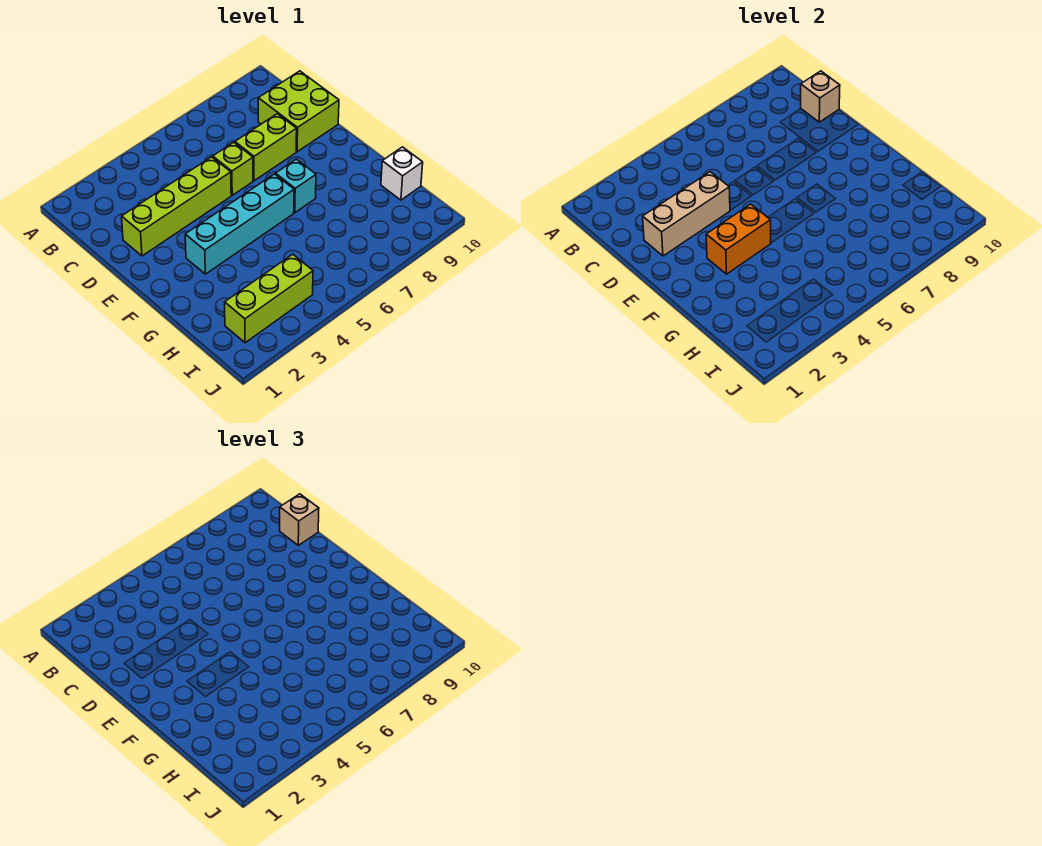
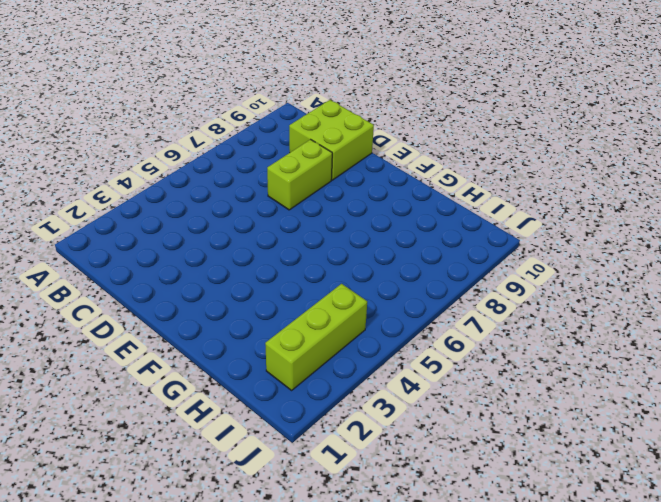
none -> lime 1x4 brick [122,157,231,256]
none -> lime 1x1 brick [213,142,253,195]
none -> cyan 1x4 brick [185,174,294,274]

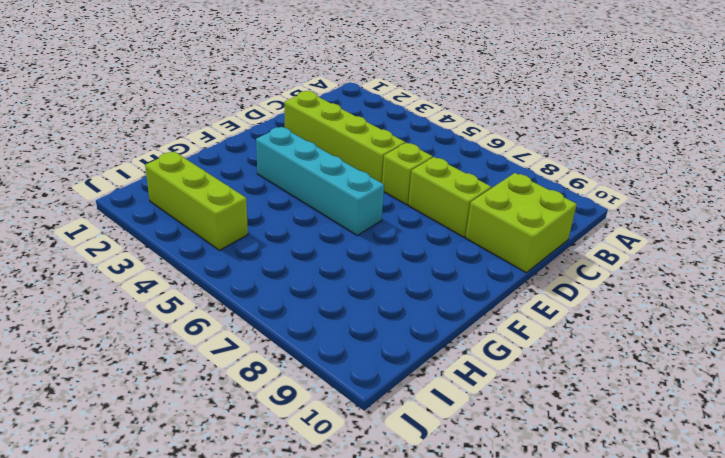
none -> cyan 1x1 brick [276,159,316,213]
none -> white 1x1 brick [381,147,423,200]
none -> tan 1x1 brick [801,71,840,122]

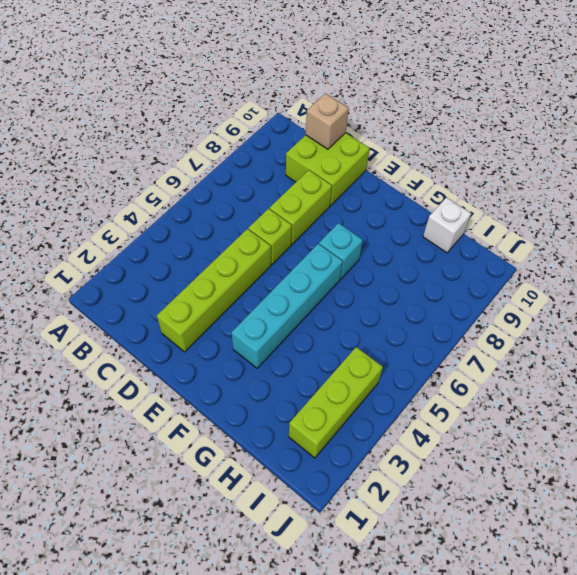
none -> tan 1x3 brick [643,172,730,256]
none -> orange 1x2 brick [706,204,771,274]
none -> tan 1x1 brick [280,494,319,545]

